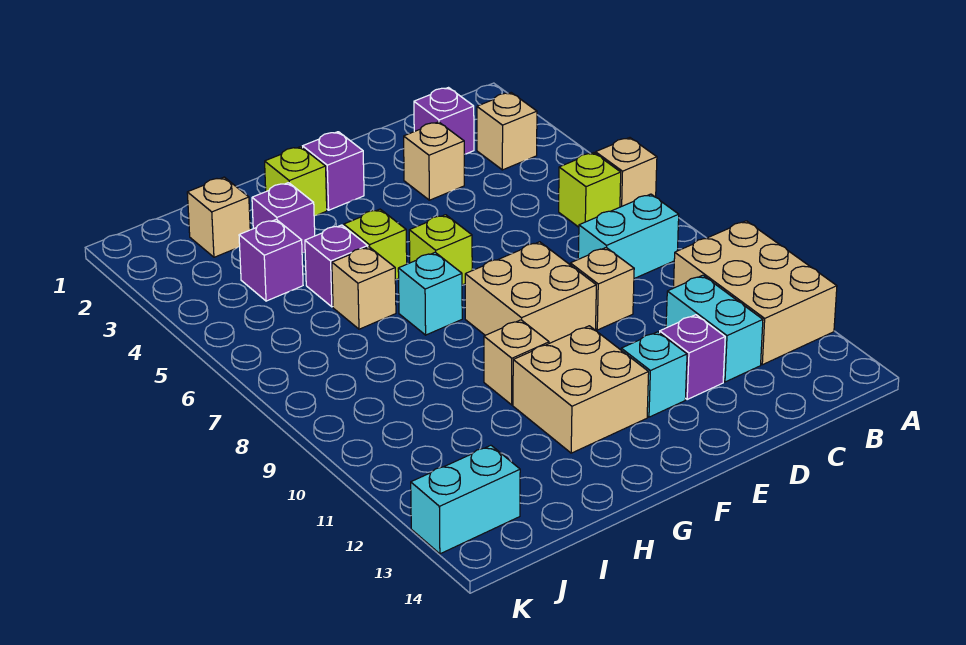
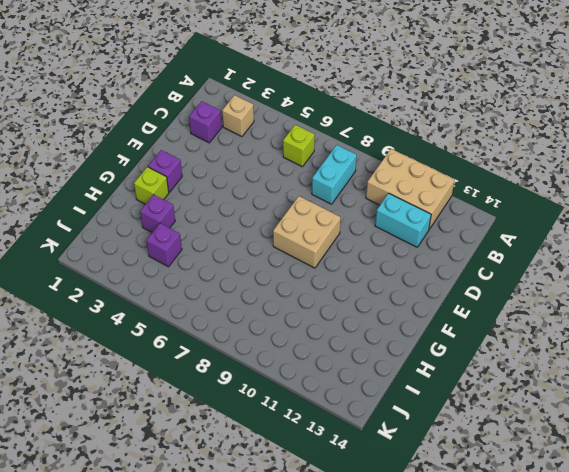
none -> tan 1x1 brick [595,138,657,207]
none -> tan 1x1 brick [404,122,464,200]
none -> tan 1x1 brick [570,248,634,330]

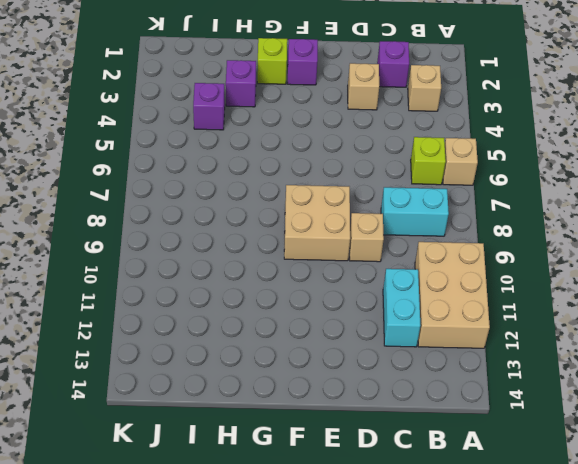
none -> purple 1x1 brick [660,315,725,399]
none -> cyan 1x1 brick [621,332,687,417]
none -> lime 1x1 brick [409,215,472,285]

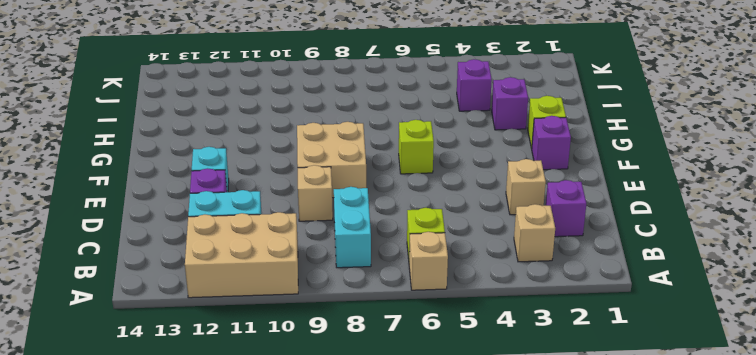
none -> tan 2x2 brick [513,326,649,453]
none -> lime 1x1 brick [344,209,407,280]
none -> cyan 1x1 brick [398,252,462,335]

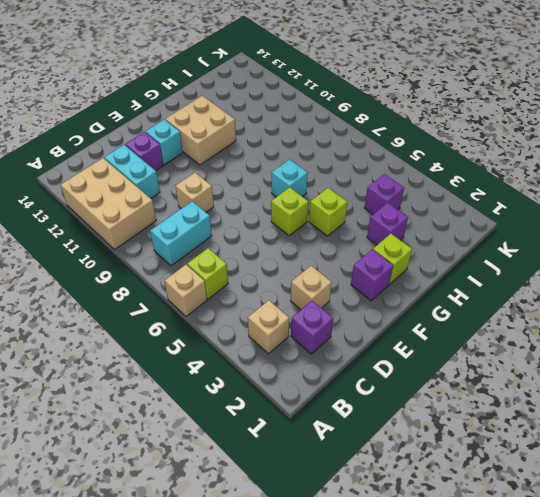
none -> tan 2x2 brick [465,242,596,343]
none -> tan 1x1 brick [484,320,549,405]
none -> purple 1x1 brick [305,225,368,307]

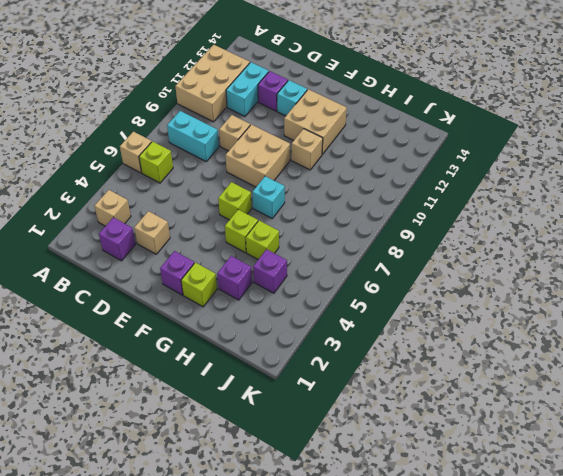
lime 1x1 brick [246,221,279,259] -> purple 1x1 brick [305,225,368,307]
none -> tan 1x1 brick [332,247,396,329]
none -> tan 1x1 brick [187,177,250,257]
none -> cyan 1x2 brick [411,445,520,554]

